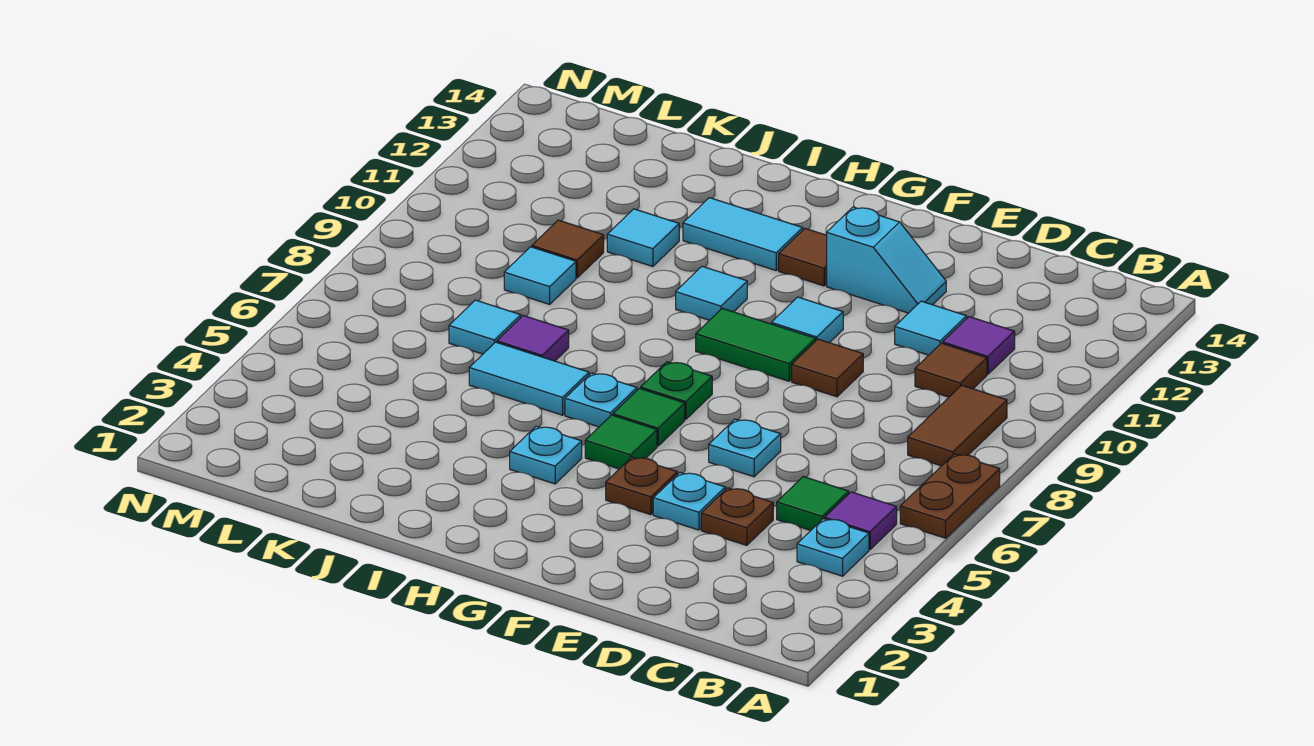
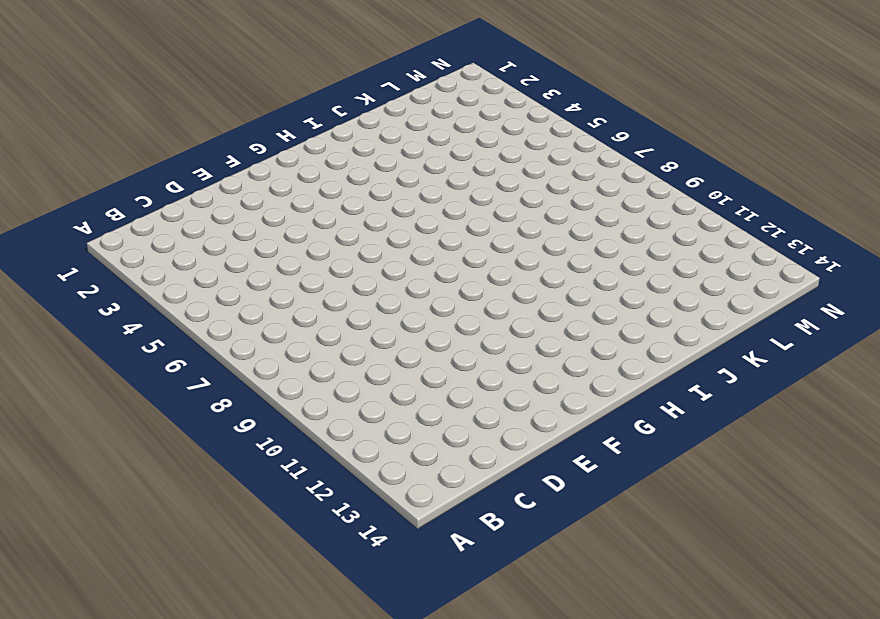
none -> brown 1x2 plate [900,454,1000,538]
none -> cyan 1x1 plate [797,519,869,576]
none -> purple 1x1 tile [825,492,897,549]
none -> brown 1x2 tile [908,385,1007,466]

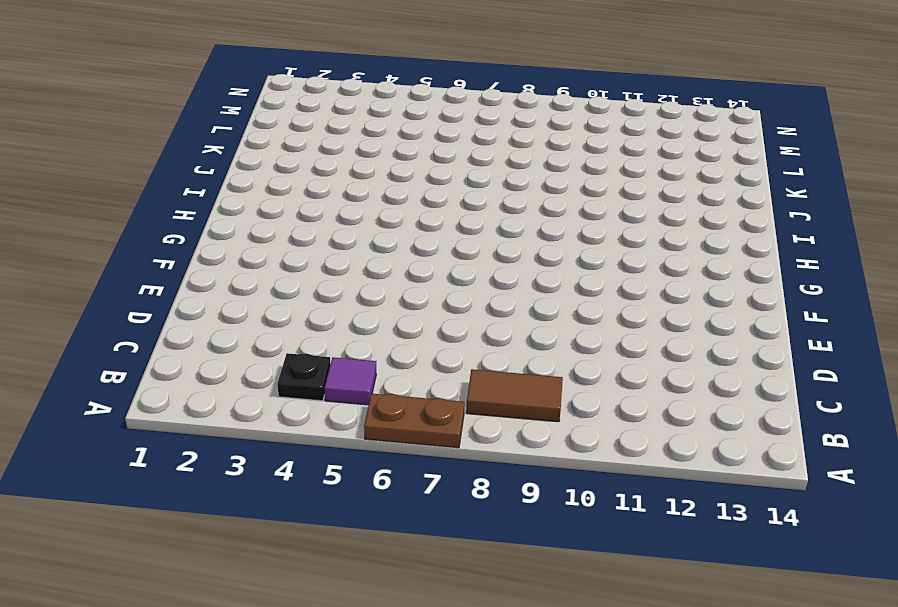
black 1x1 plate [277,353,330,401] -> cyan 1x1 plate [797,519,869,576]
none -> green 1x1 tile [777,477,849,530]
none -> brown 1x1 tile [915,343,987,397]
none -> purple 1x1 tile [943,317,1015,374]
none -> brown 1x1 plate [701,488,773,545]

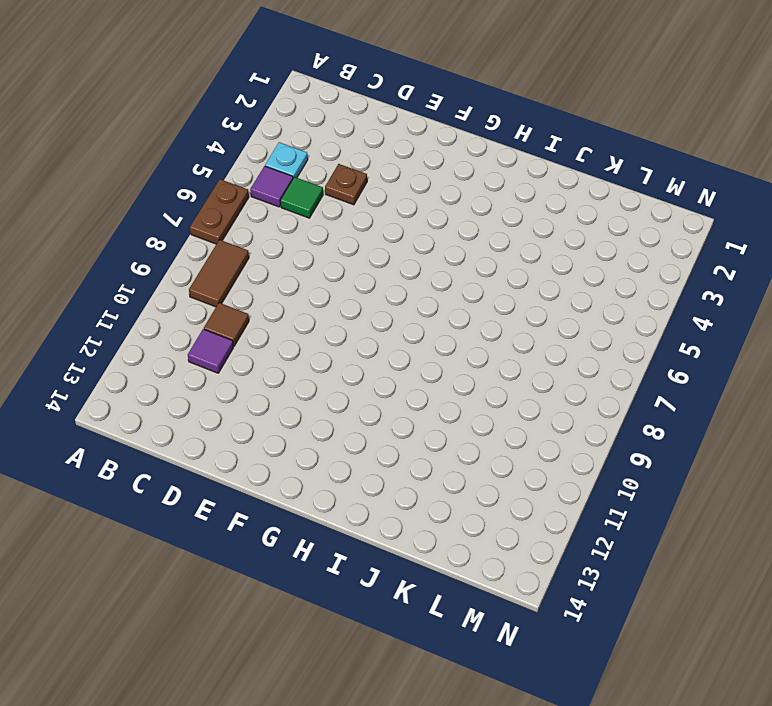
none -> cyan 1x1 tile [895,301,967,355]
none -> cyan 1x1 plate [653,473,725,530]
none -> cyan 1x1 plate [709,419,781,477]
none -> brown 1x1 tile [792,339,863,397]

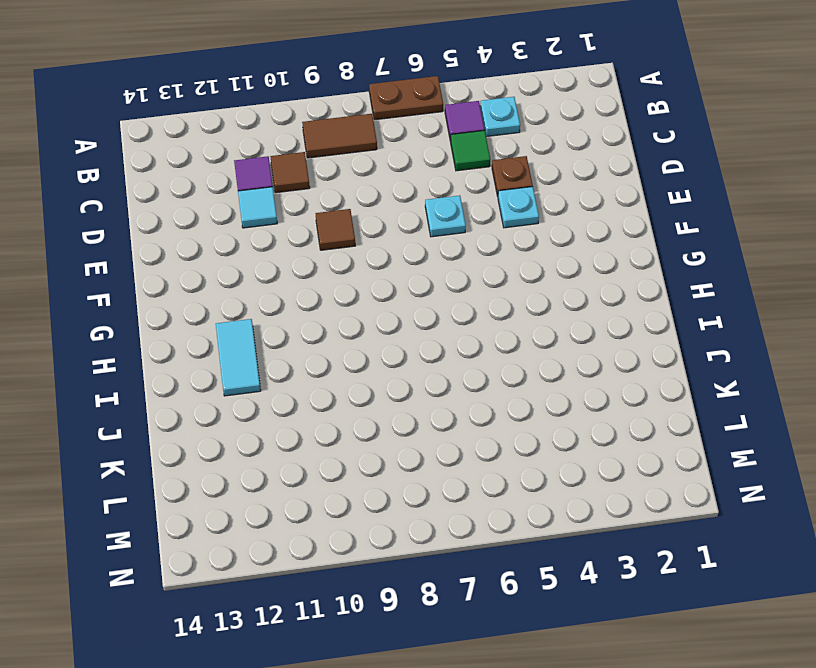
none -> cyan 1x2 slope [827,207,946,313]
none -> brown 1x1 plate [606,457,677,515]
none -> green 1x2 tile [696,308,816,381]
none -> cyan 1x1 tile [771,297,843,343]

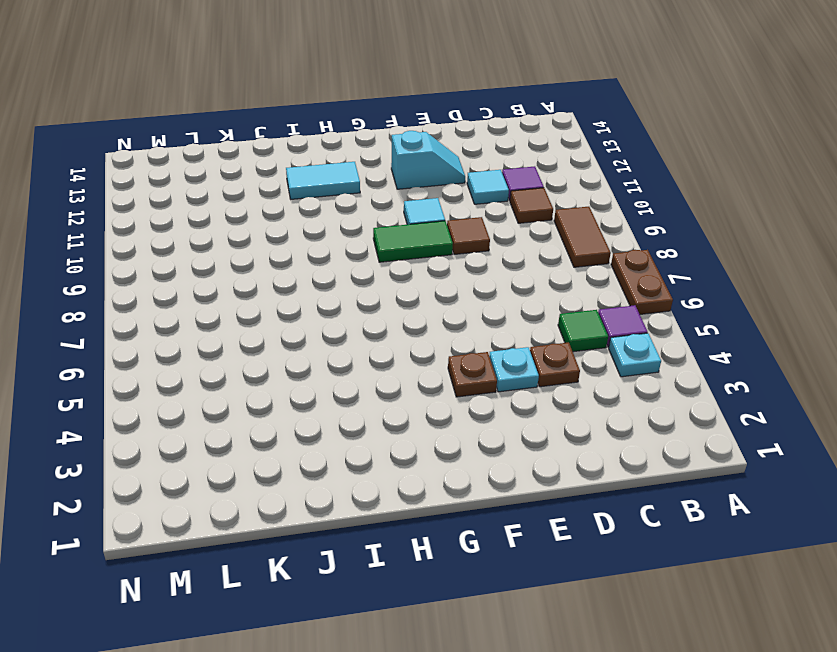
none -> cyan 1x1 plate [709,419,781,477]
none -> green 1x1 tile [585,415,657,469]
none -> green 1x1 tile [613,388,685,446]
none -> green 1x1 plate [641,362,712,419]

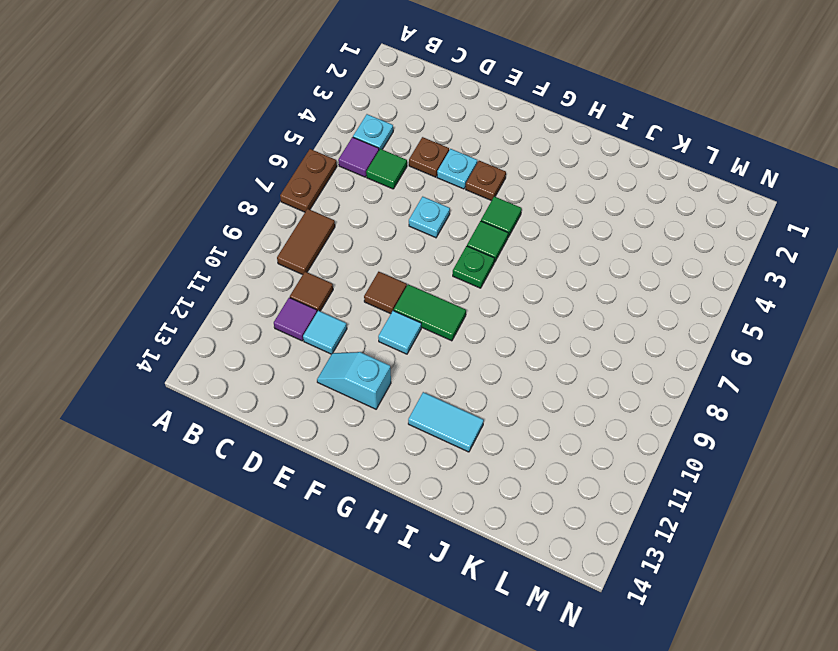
none -> brown 1x1 tile [779,228,827,286]
none -> cyan 1x1 plate [510,426,582,484]
none -> cyan 1x1 plate [565,373,637,427]
none -> cyan 1x1 tile [676,266,747,320]

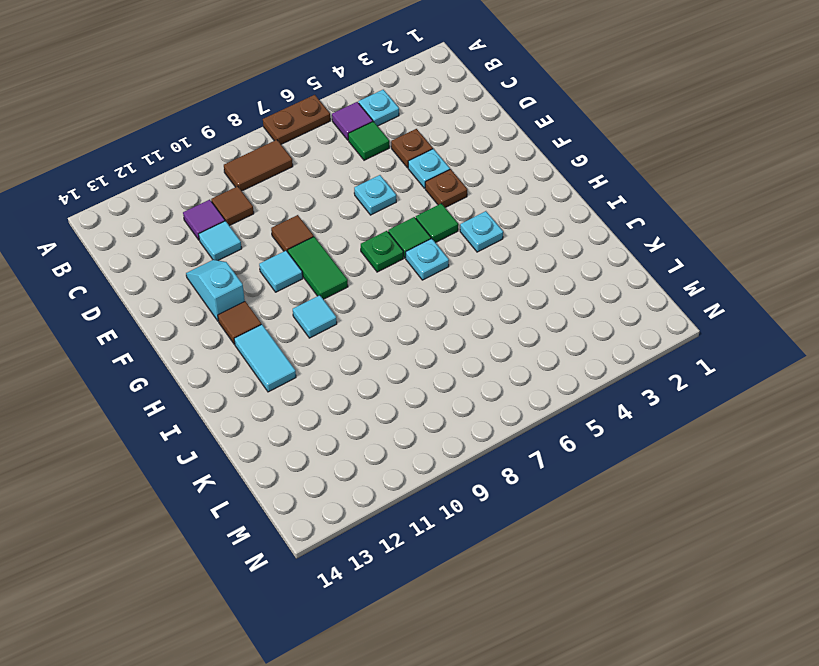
none -> cyan 1x2 tile [469,342,589,415]
none -> purple 1x1 tile [497,316,569,361]
none -> cyan 1x1 tile [607,209,679,267]
none -> cyan 1x1 tile [449,300,521,354]

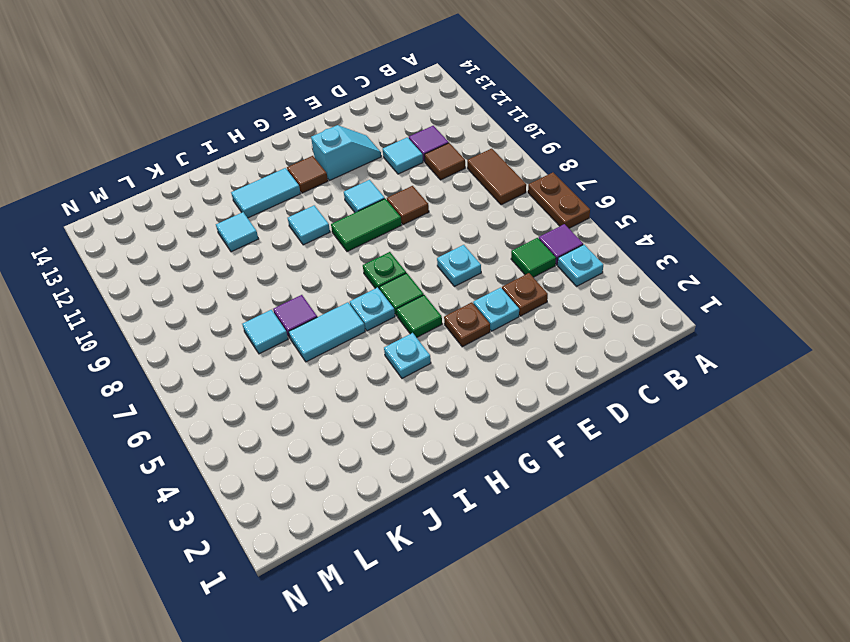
none -> cyan 1x1 tile [504,247,576,304]
none -> brown 1x1 tile [532,220,604,278]

